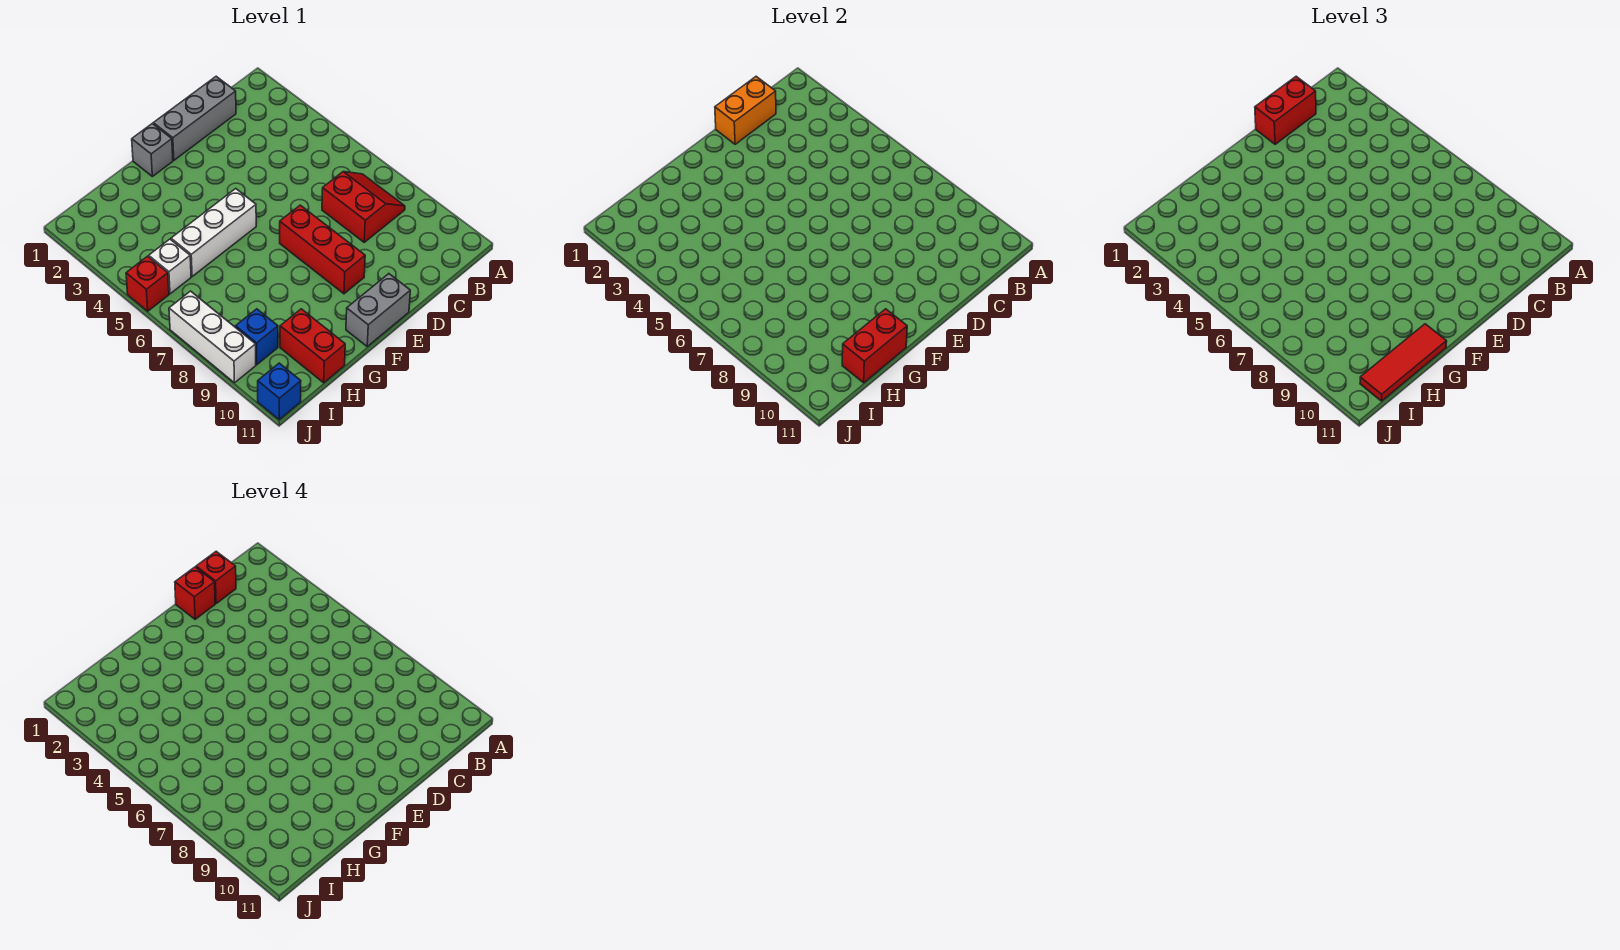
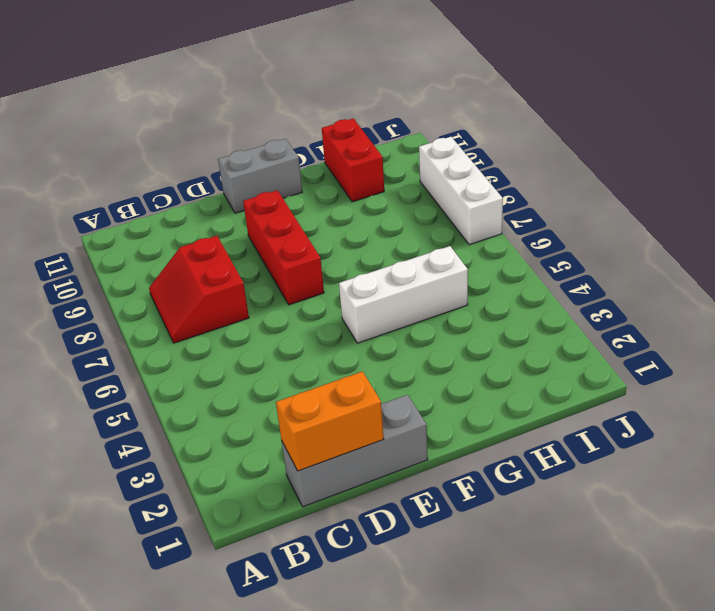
none -> grey 1x1 brick [132,124,173,176]
none -> white 1x1 brick [149,239,191,294]
none -> blue 1x1 brick [236,309,278,365]

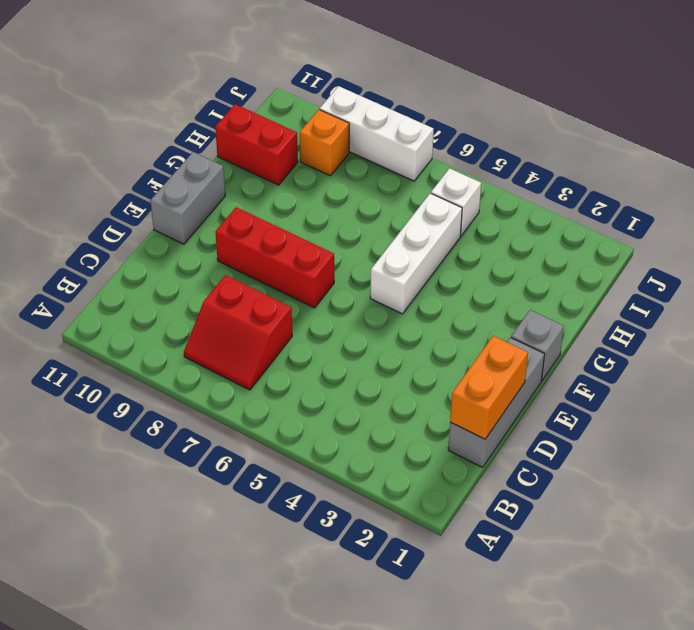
orange 1x1 brick [300,109,349,176] -> blue 1x1 brick [236,309,278,365]
none -> red 1x1 brick [126,256,169,311]
none -> blue 1x1 brick [258,363,301,420]
none -> red 1x2 brick [842,309,907,383]

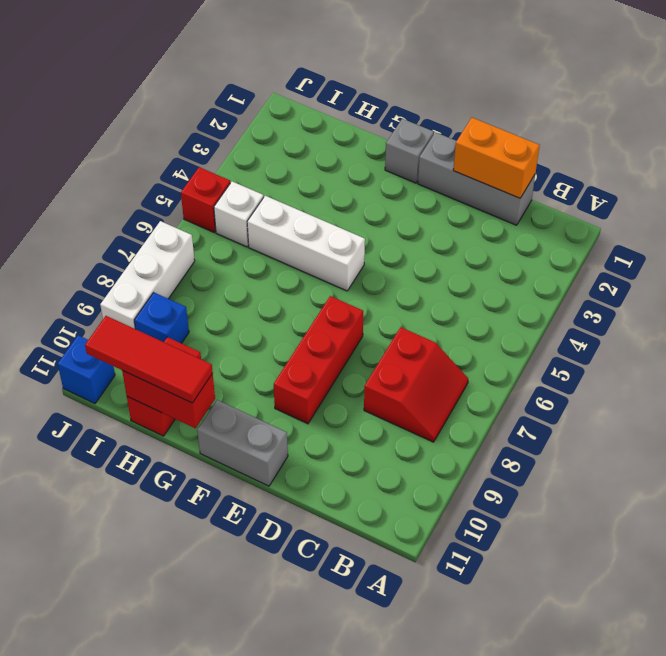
none -> red 1x2 brick [1255,76,1316,144]
none -> red 1x1 brick [196,551,236,603]
none -> red 1x1 brick [175,567,215,619]

